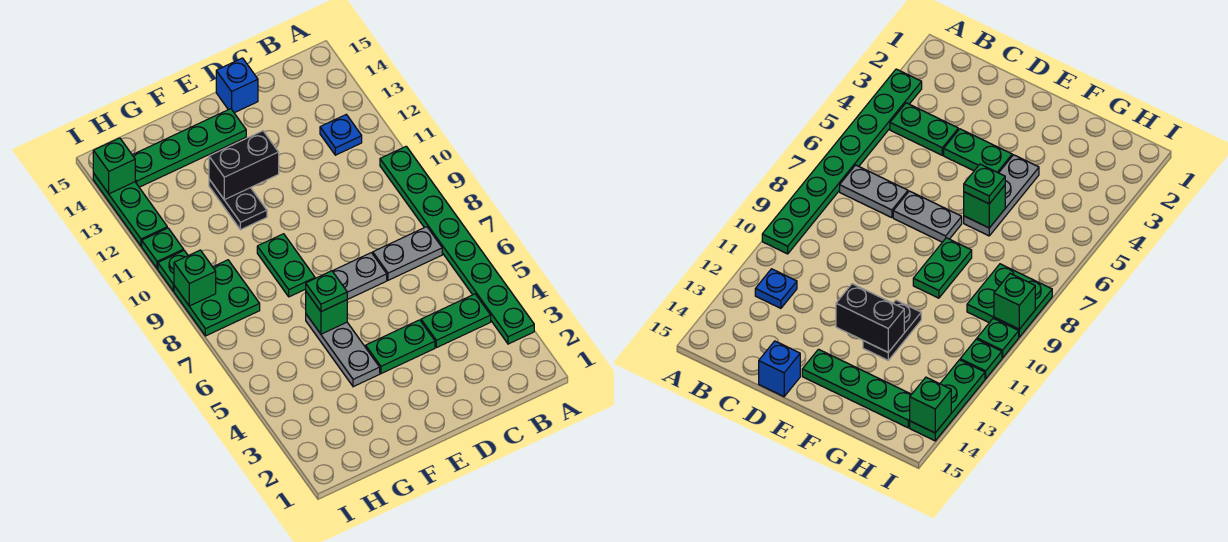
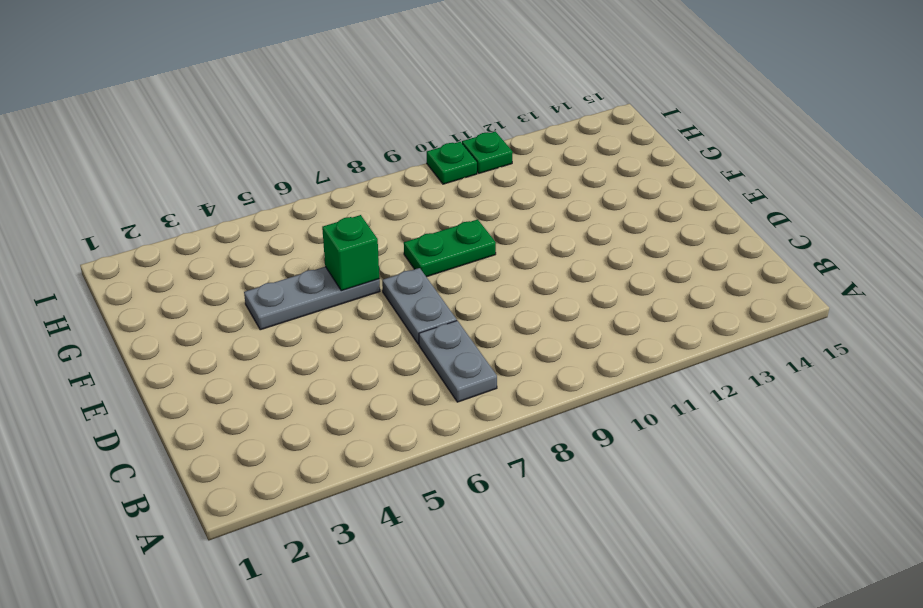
none -> green 1x8 plate [380,146,534,344]
none -> green 1x2 plate [421,294,491,348]
none -> blue 1x1 plate [320,115,362,155]

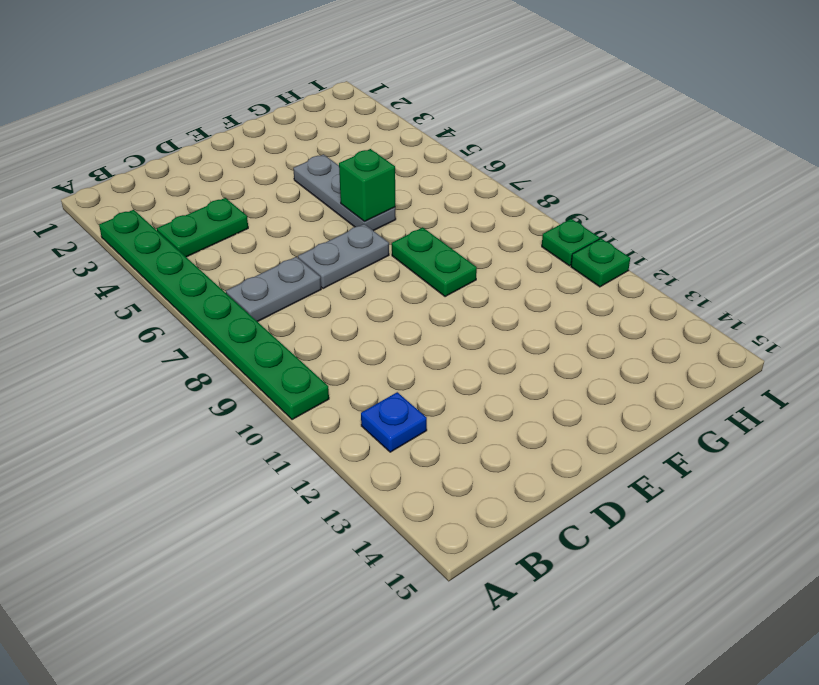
none -> green 1x2 plate [366,320,435,374]
none -> blue 1x1 brick [216,58,258,113]
none -> green 1x4 plate [133,109,246,187]

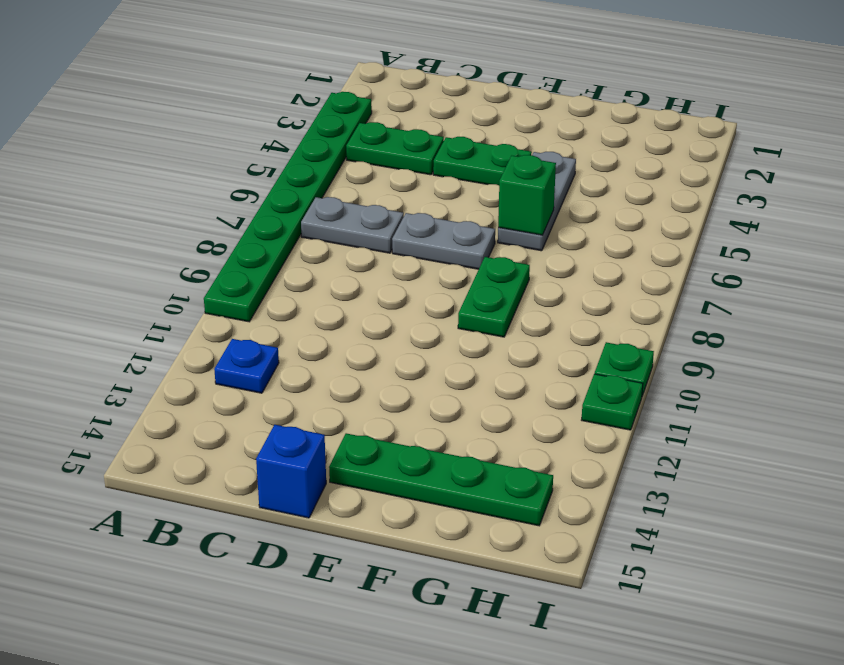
none -> black 1x2 plate [209,179,267,230]
none -> green 2x2 plate [174,260,260,336]
none -> green 1x3 plate [93,173,167,246]

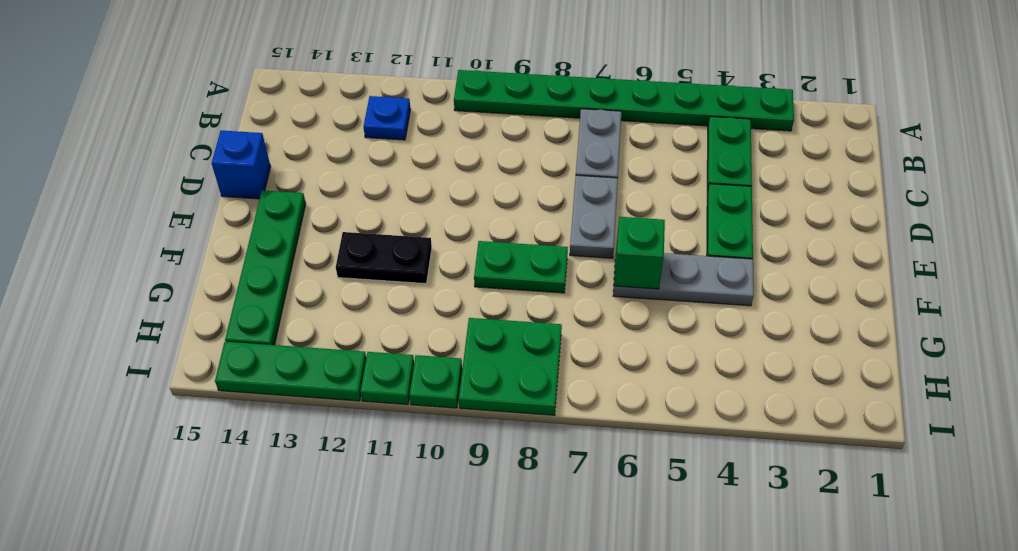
none -> black 1x2 brick [209,131,279,200]
none -> green 1x1 brick [174,250,216,306]
none -> green 1x1 brick [93,138,135,194]

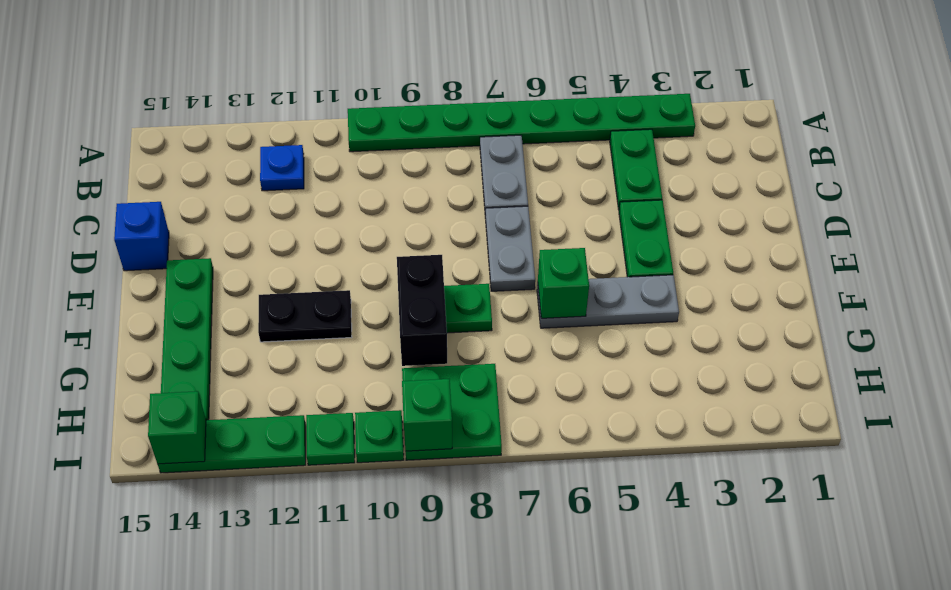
black 1x2 brick [397,255,447,366] -> black 1x2 brick moved to [209,131,279,200]
none -> green 1x1 plate [306,271,347,312]

